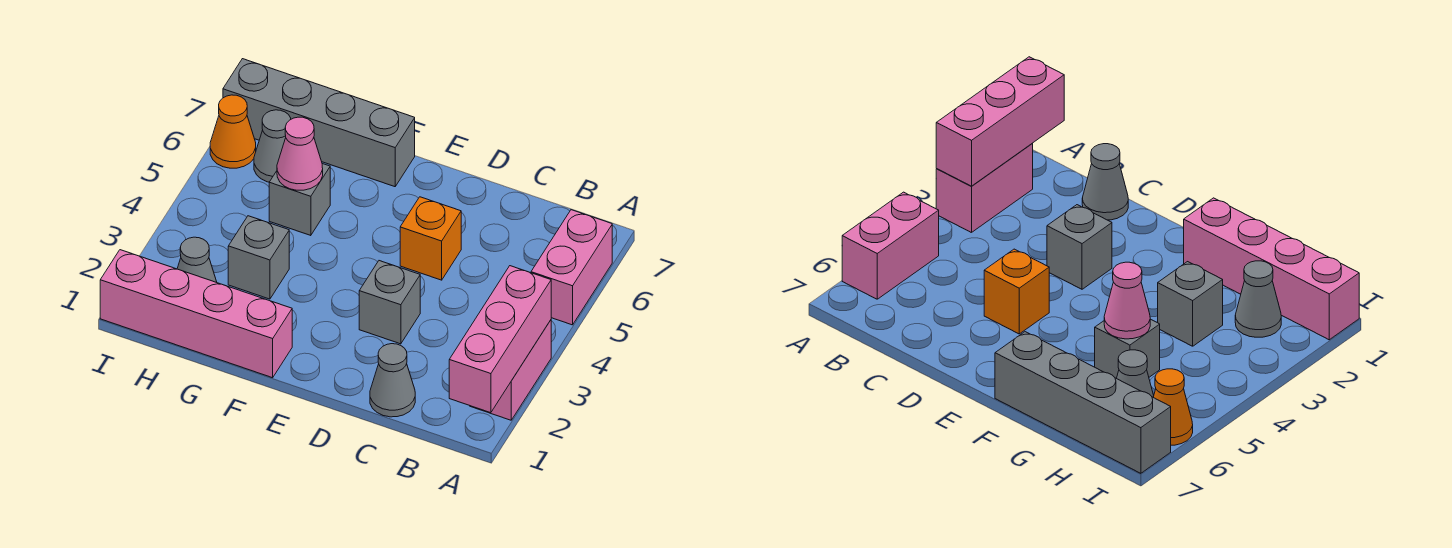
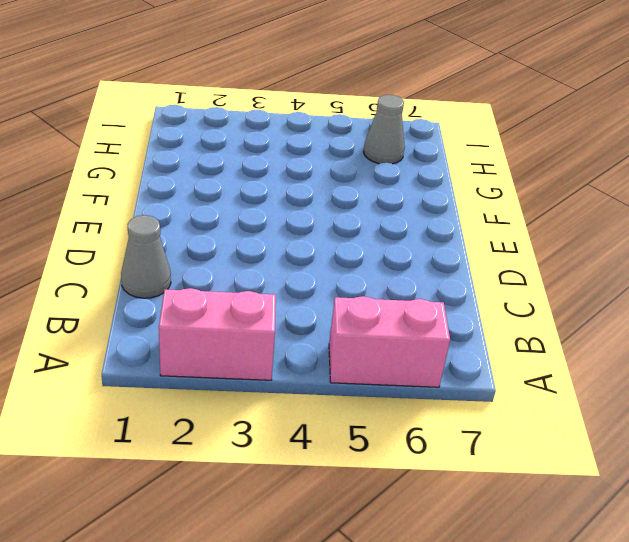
none -> grey 1x1 brick [359,261,420,344]
none -> orange 1x1 brick [400,197,461,280]
none -> pink 1x4 brick [100,250,292,378]

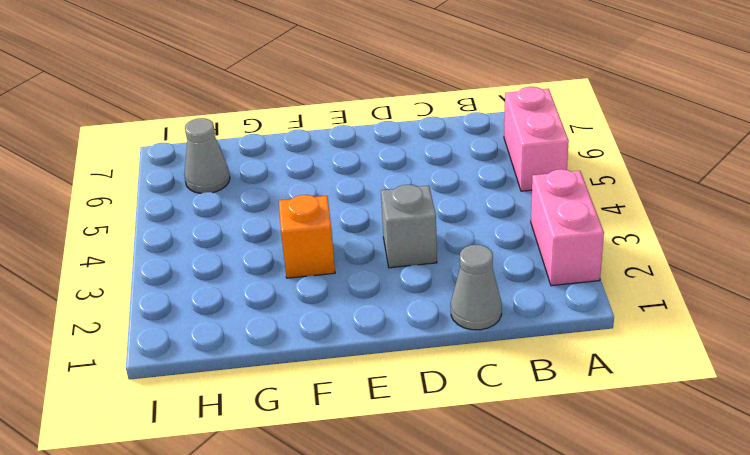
orange 1x1 brick [279,195,335,278] -> orange 1x1 brick moved to [400,197,461,280]
none -> pink 1x4 brick [100,250,292,378]
none -> grey 1x4 brick [223,59,415,187]
none -> grey 1x1 brick [228,216,289,299]

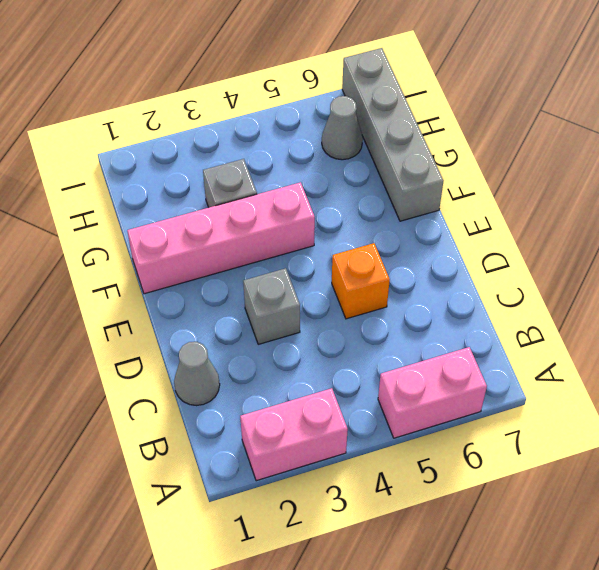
pink 1x4 brick [127,182,315,294] -> pink 1x4 brick turned to [100,250,292,378]
none -> grey 1x1 brick [269,164,330,236]
none -> grey 1x1 cone [177,237,217,283]
none -> orange 1x1 cone [210,95,256,168]

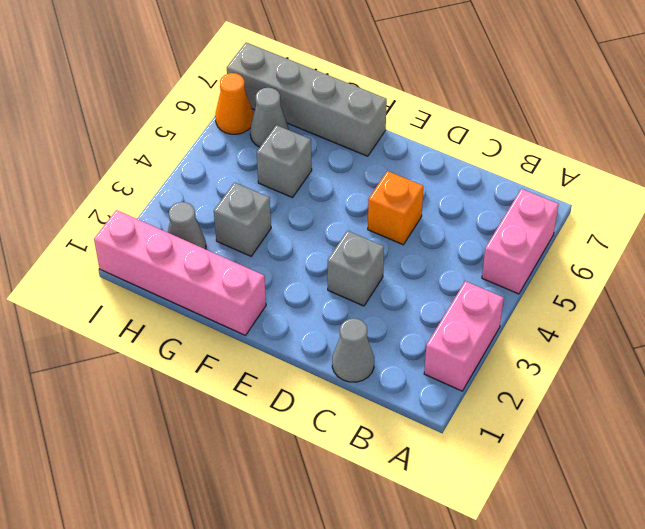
none -> pink 1x3 brick [449,266,551,413]
none -> pink 1x1 cone [277,117,323,190]

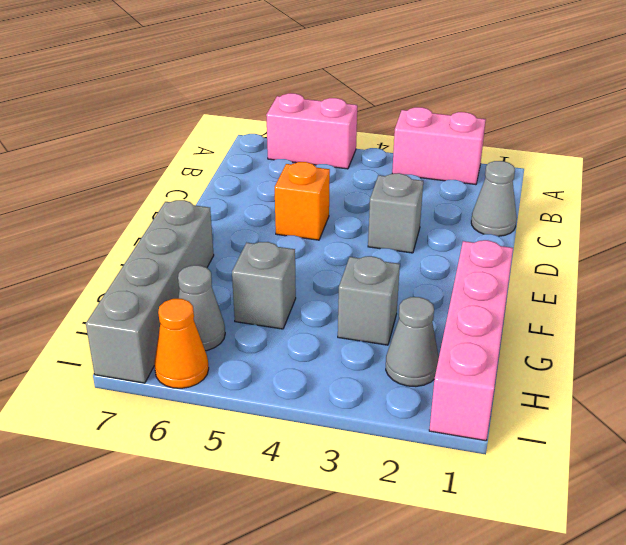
none -> pink 1x3 brick [449,266,551,413]
none -> pink 1x1 cone [277,117,323,190]

